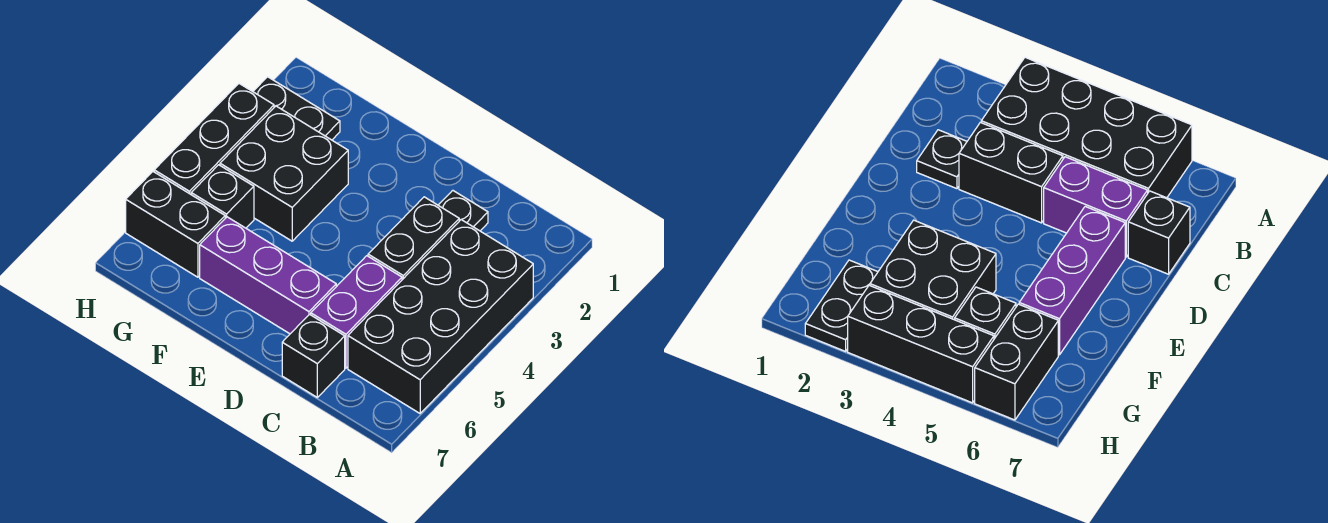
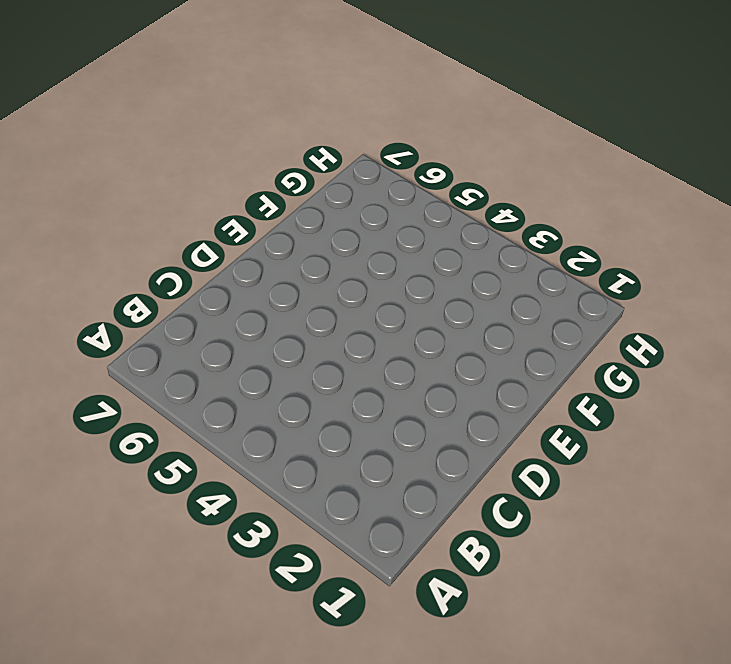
none -> black 2x4 brick [348,220,533,413]
none -> black 1x1 plate [438,190,488,231]

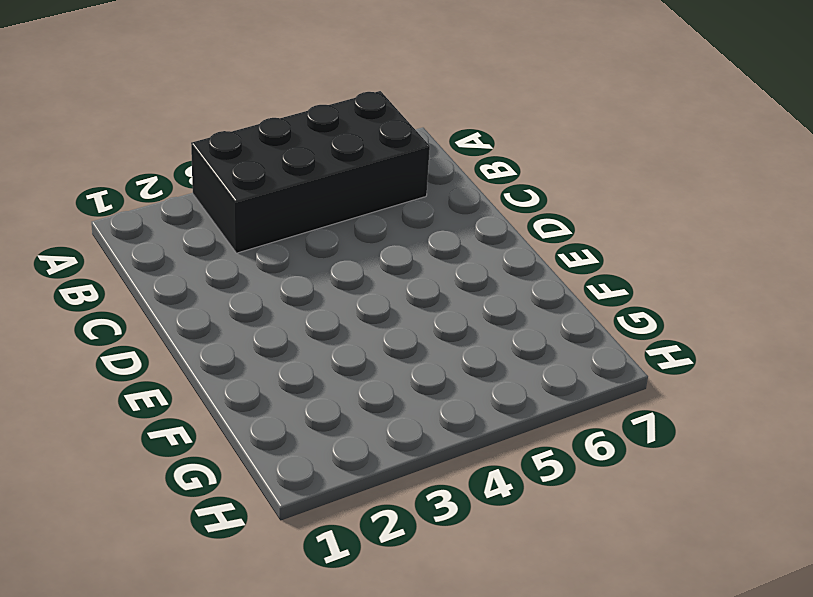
none -> black 1x1 plate [438,190,488,231]
none -> black 1x2 brick [368,197,459,280]

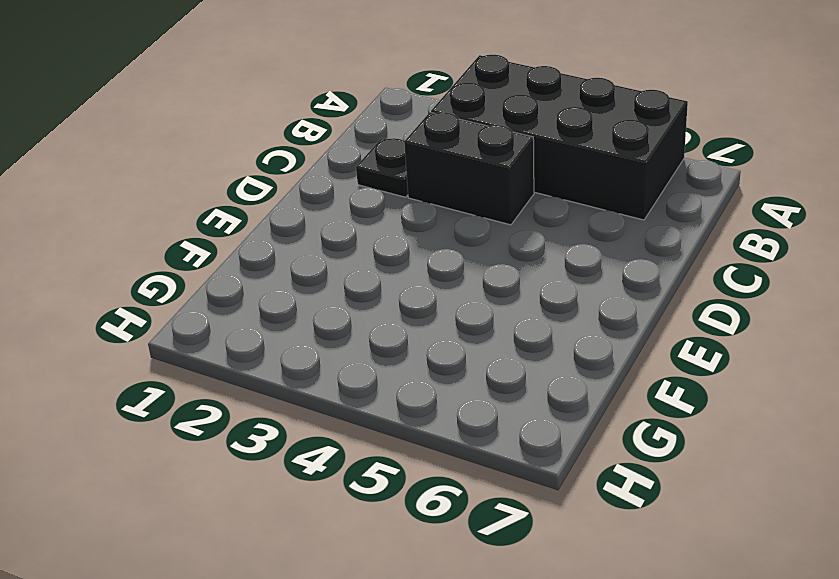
none -> purple 1x2 brick [311,256,402,368]
none -> black 1x1 brick [282,314,345,397]

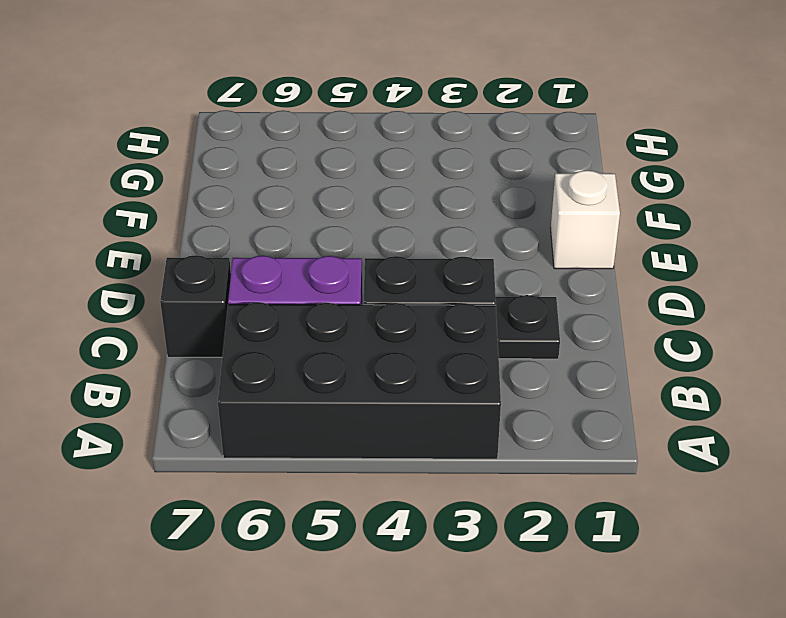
white 1x1 brick [551,170,620,269] -> none
none -> purple 1x3 brick [200,217,336,334]
none -> black 2x2 brick [220,106,348,241]

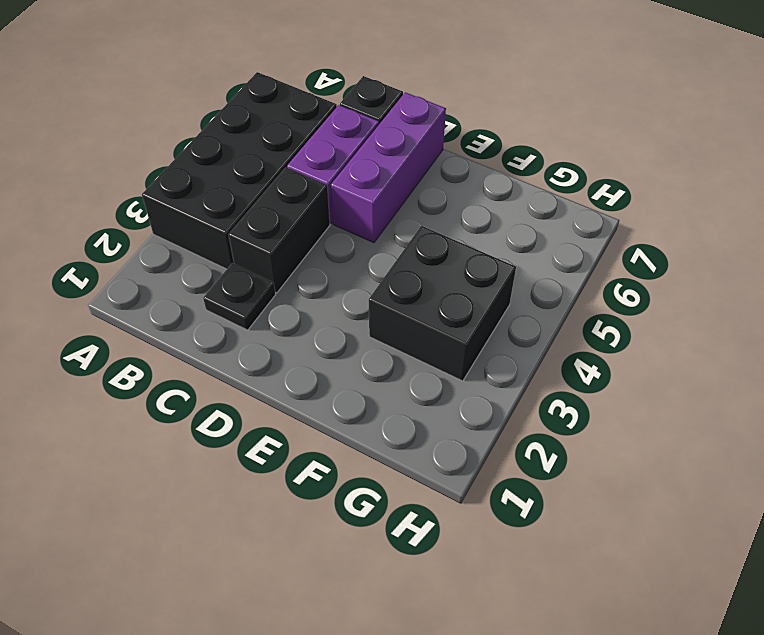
purple 1x3 brick [331,92,446,242] -> purple 1x3 brick turned to [200,217,336,334]
none -> black 1x2 plate [253,77,340,140]
none -> black 1x1 brick [191,165,254,228]

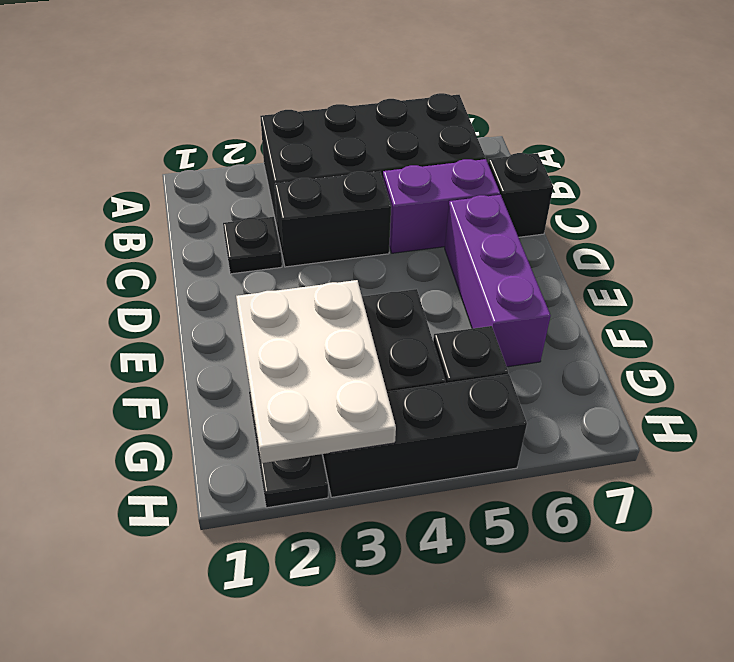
white 2x3 plate [236,280,396,463] -> none
none -> black 1x2 brick [126,172,225,277]

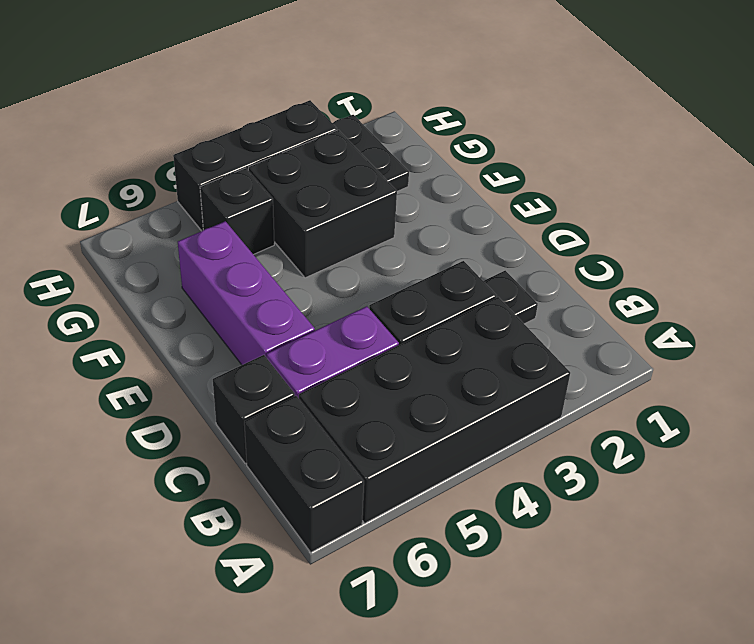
black 1x2 brick [244,396,364,552] -> black 1x2 brick moved to [126,172,225,277]

